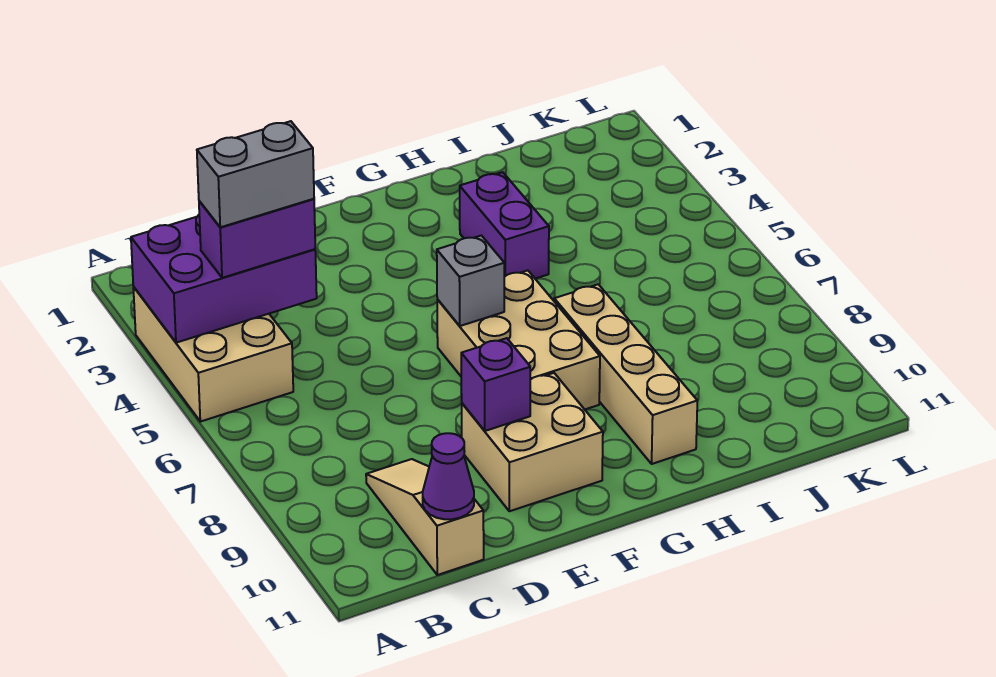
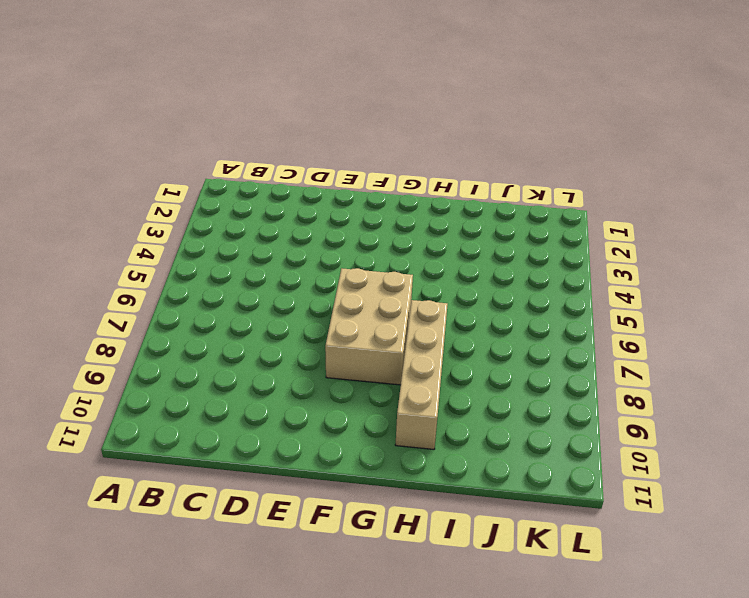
none -> tan 2x3 brick [133,287,293,422]
none -> tan 1x3 slope [366,459,484,575]
none -> tan 2x2 brick [462,373,603,511]

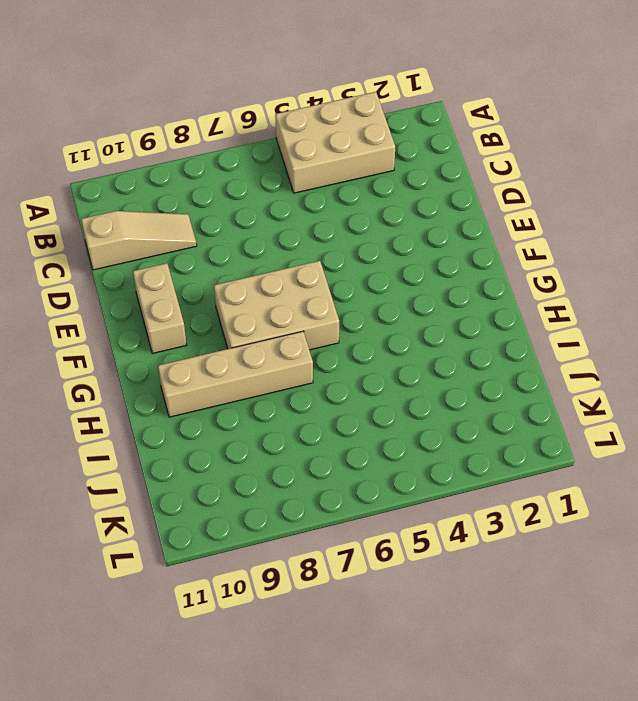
tan 1x2 brick [133,263,186,353] -> tan 2x2 brick [462,373,603,511]
none -> purple 1x2 brick [460,172,549,279]
none -> purple 2x3 brick [131,215,317,343]
none -> purple 1x1 cone [423,433,474,519]

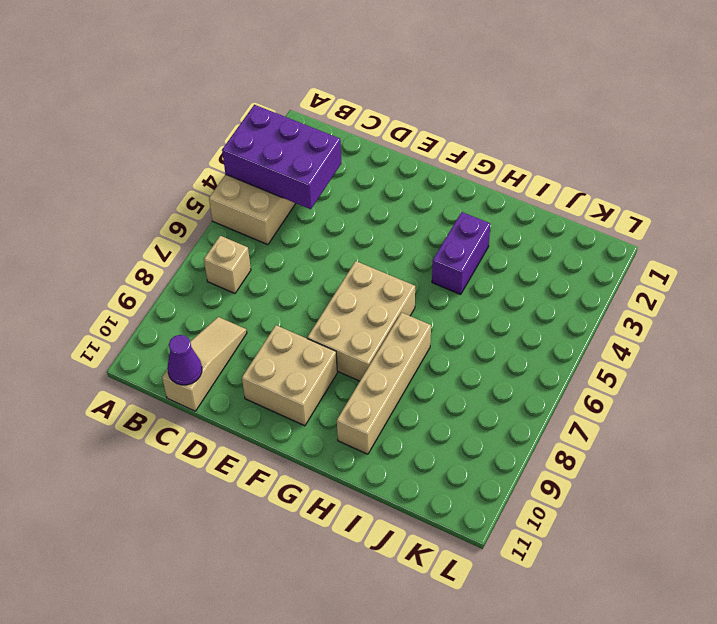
tan 1x1 brick [204,236,251,293] -> none
none -> purple 1x1 brick [461,338,530,431]
none -> grey 1x1 brick [437,235,504,326]
none -> purple 1x2 brick [199,199,315,278]

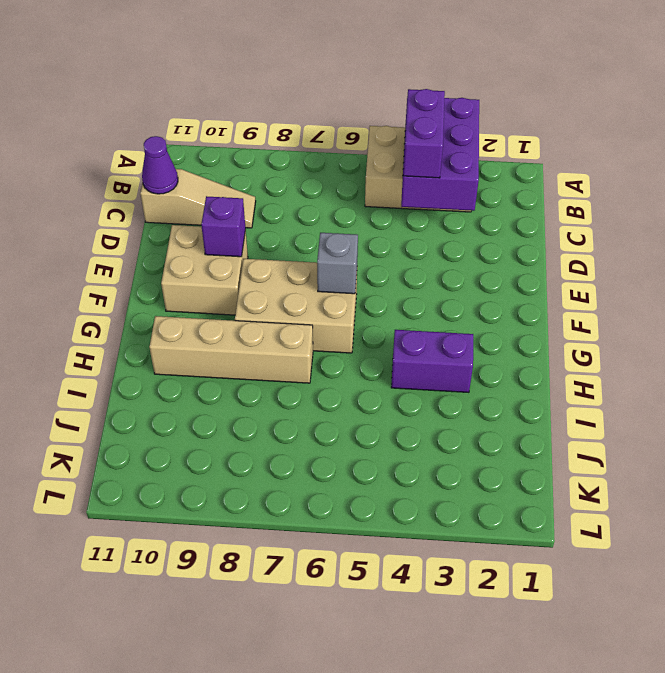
none -> grey 1x2 brick [197,121,314,227]

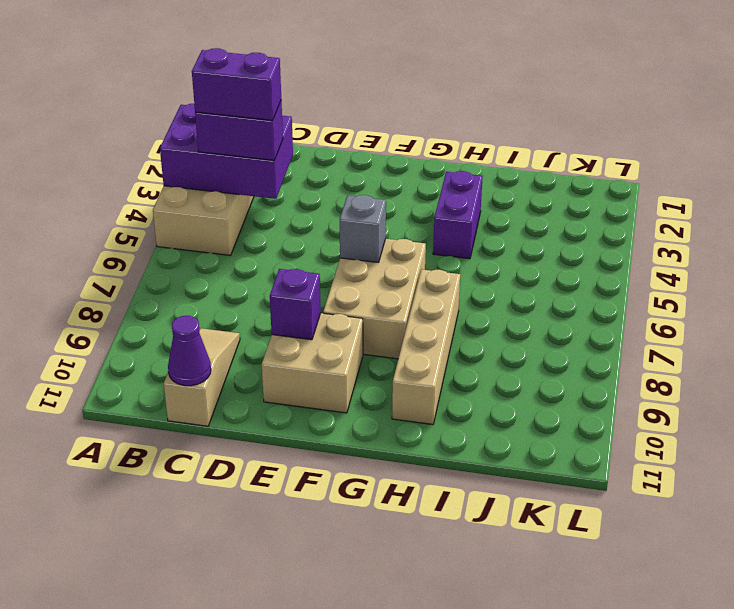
purple 1x2 brick [192,48,281,120] -> grey 1x2 brick [197,121,314,227]

